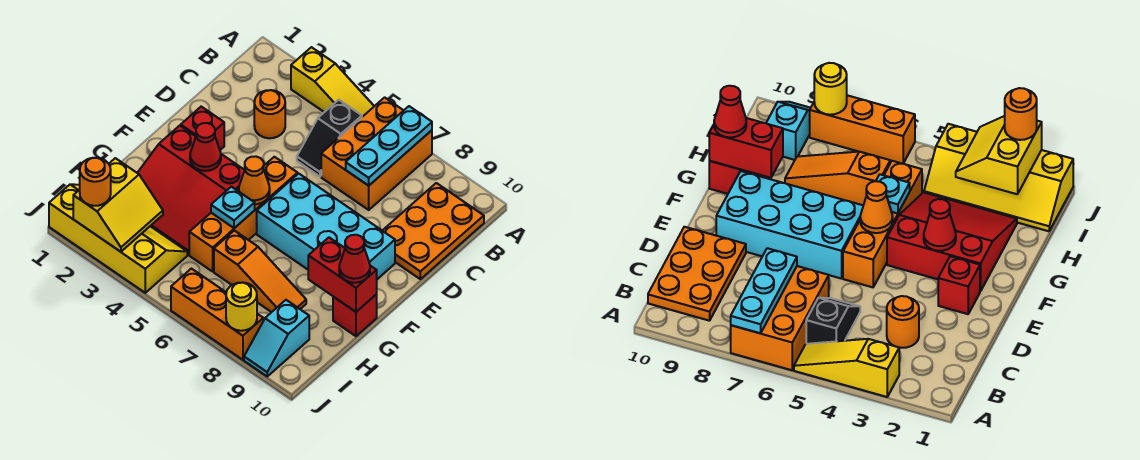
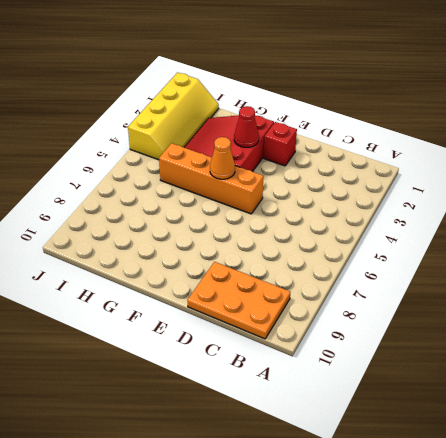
none -> yellow 1x3 slope [291,47,374,117]
none -> orange 2x3 brick [321,97,432,210]
none -> black 1x2 slope [297,100,362,176]

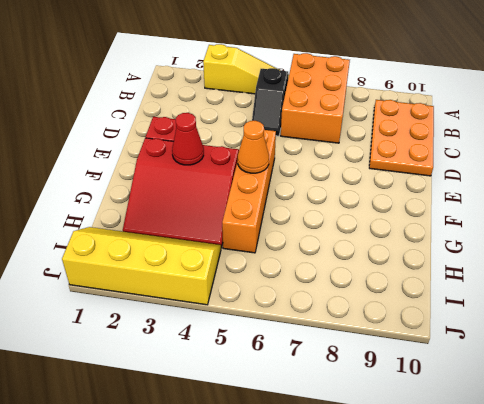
none -> orange 1x1 round brick [254,90,285,138]
none -> cyan 2x4 brick [257,174,395,279]
none -> red 1x1 brick [333,295,377,336]

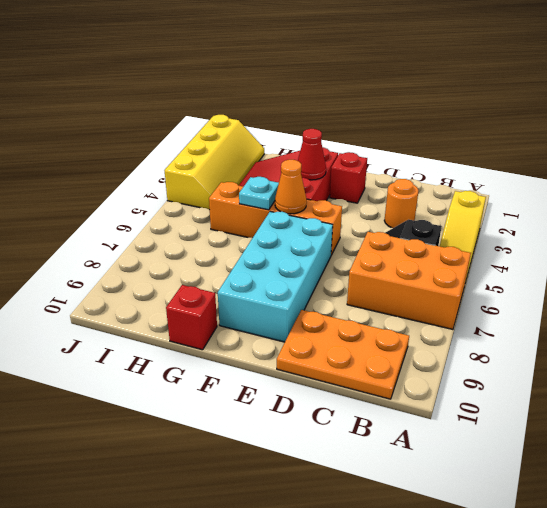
none -> orange 1x3 slope [214,231,306,312]
none -> cyan 1x2 slope [244,300,309,376]
none -> orange 1x3 brick [171,269,263,360]

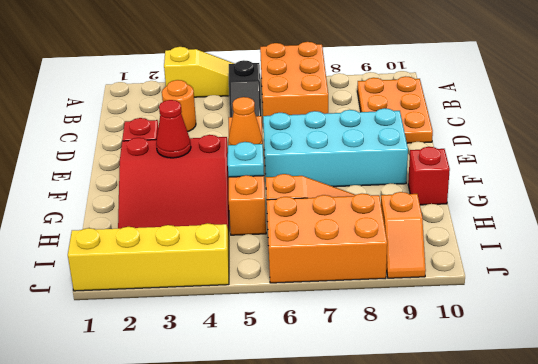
orange 2x3 brick [267,194,387,283] -> orange 1x3 brick [171,269,263,360]
orange 1x2 slope [381,192,426,278] -> cyan 1x2 slope [244,300,309,376]
none -> cyan 1x3 plate [346,106,432,186]
none -> red 1x2 brick [308,238,377,312]
none -> yellow 2x2 slope [73,158,163,252]

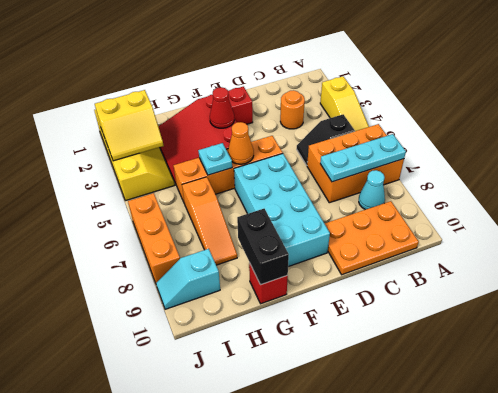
cyan 1x1 cone [359,170,385,210] -> none
black 1x2 brick [237,208,289,285] -> red 1x2 brick [308,238,377,312]
none -> yellow 1x1 round brick [226,283,257,331]
none -> red 1x1 cone [339,235,370,283]
none -> orange 1x1 round brick [80,158,111,206]

